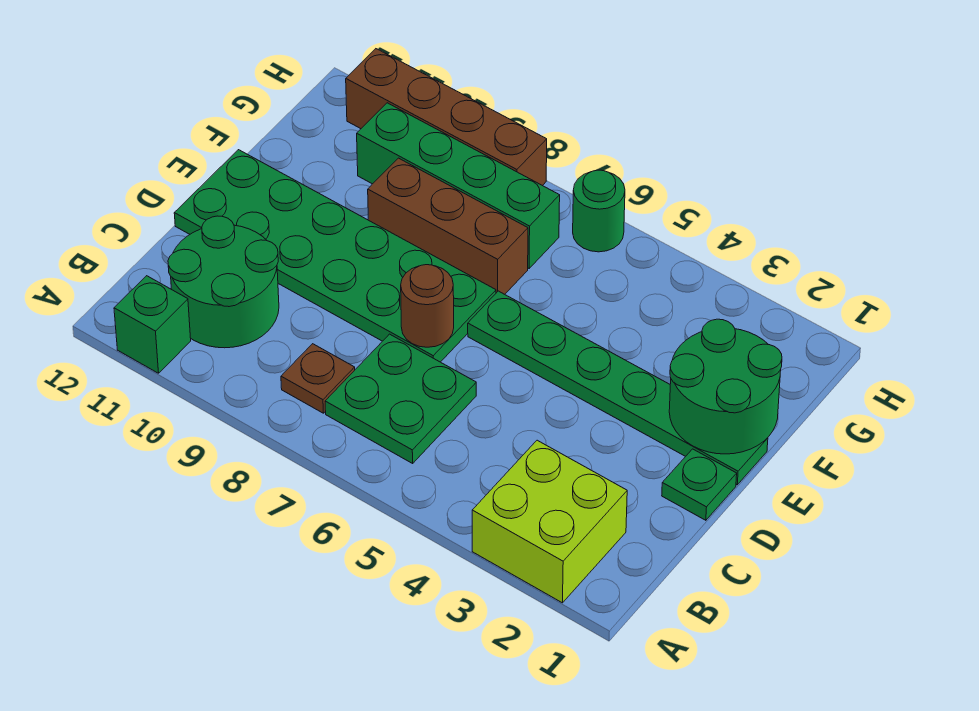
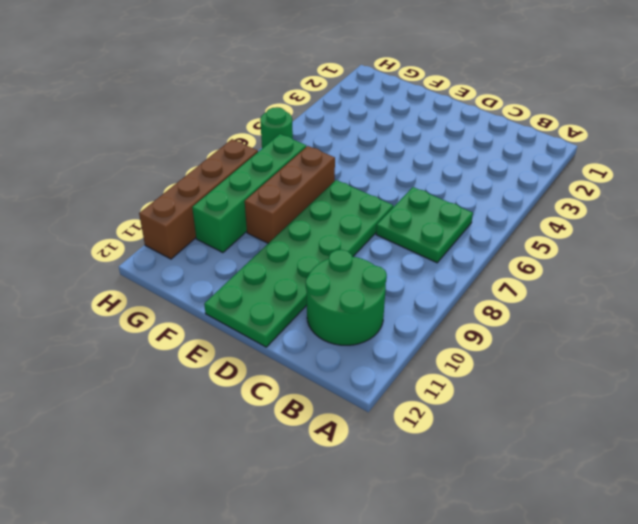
none -> lime 2x2 brick [472,440,627,603]
none -> green 1x1 brick [114,276,191,373]
none -> brown 1x1 plate [281,344,355,413]

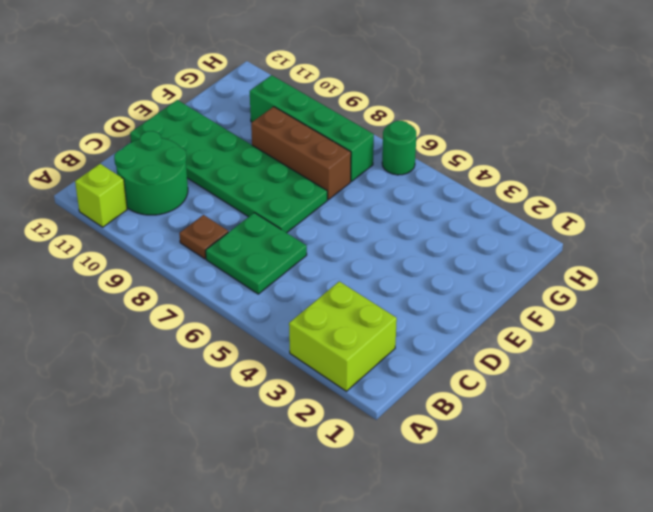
lime 1x1 brick [75,164,127,227] -> green 1x1 brick [114,276,191,373]
none -> green 1x1 plate [662,449,737,520]
none -> green 1x6 plate [468,291,768,485]
none -> brown 1x4 brick [346,49,547,186]

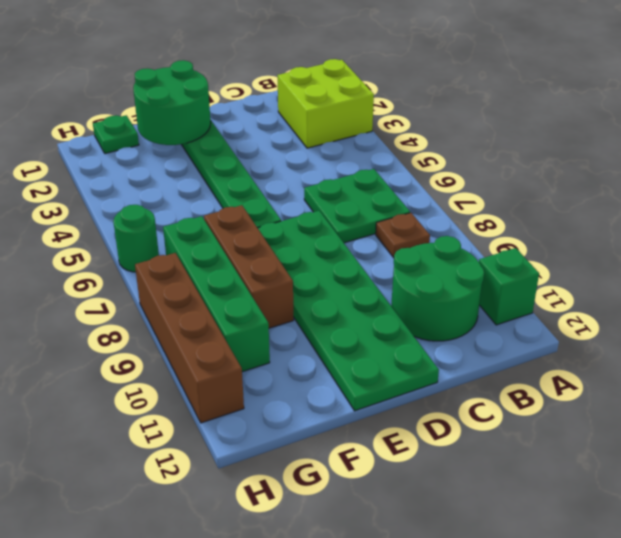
green 1x1 plate [93,115,139,154] -> green 1x1 plate moved to [662,449,737,520]
none -> brown 1x1 round brick [401,265,454,347]

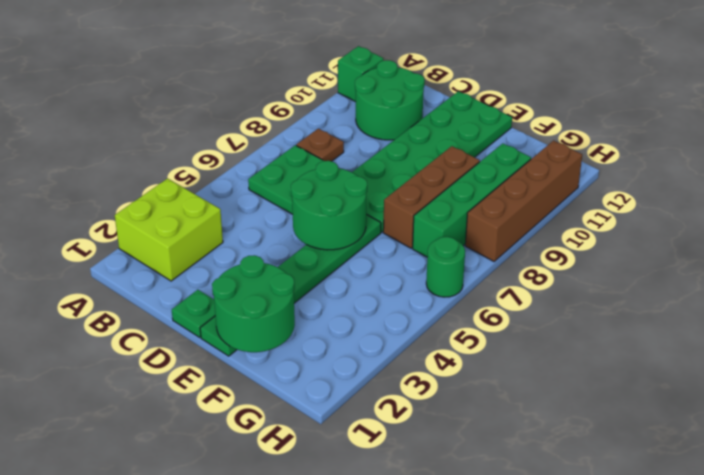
green 2x2 round brick [291,161,367,250] -> none
none -> brown 1x1 round brick [401,265,454,347]

